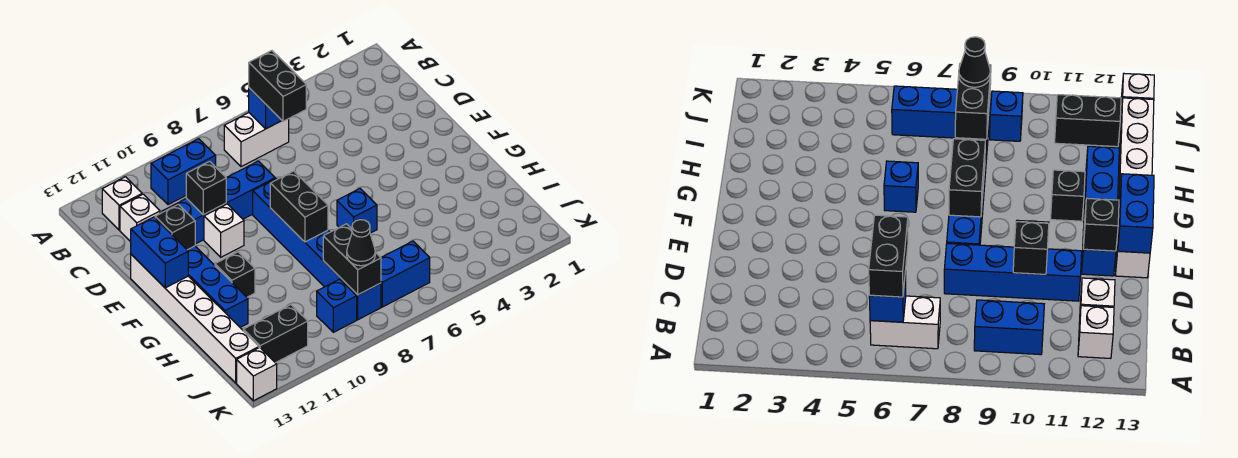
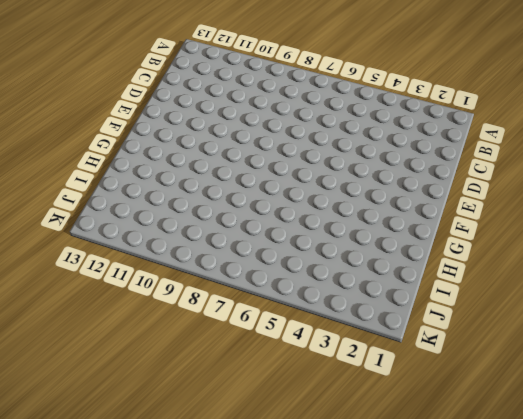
none -> white 1x2 brick [224,113,289,167]
none -> blue 1x2 brick [151,139,216,205]
none -> white 1x1 brick [102,177,142,230]

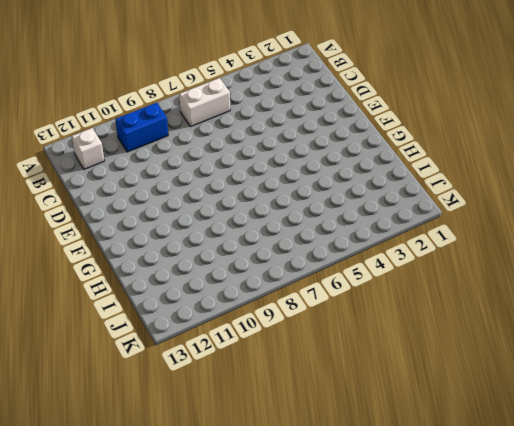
none -> white 1x1 brick [120,194,160,242]
none -> blue 1x4 brick [162,161,275,244]
none -> blue 1x6 brick [253,179,381,320]

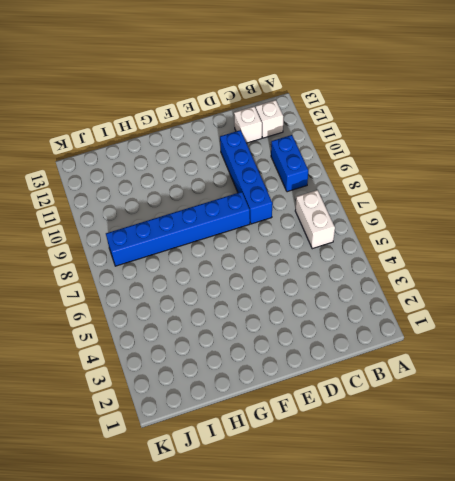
none -> white 1x1 brick [204,204,244,257]
none -> blue 1x4 brick [188,246,248,327]
none -> white 1x6 brick [131,254,259,383]

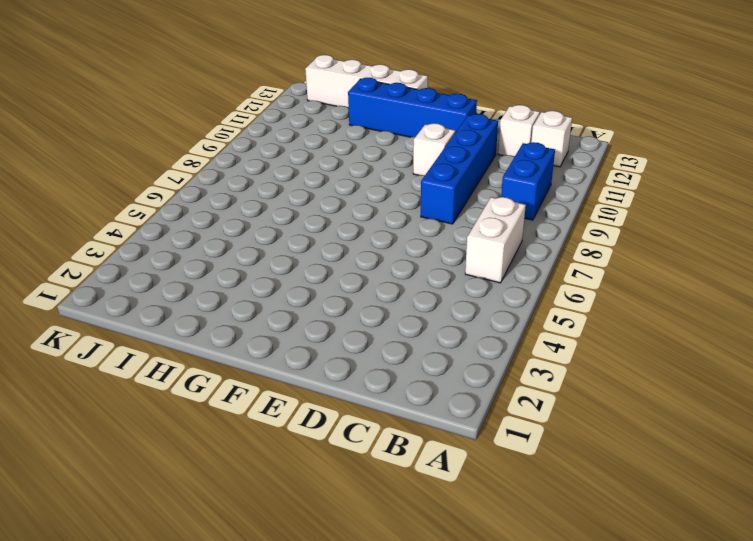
white 1x4 brick [305,55,428,108] -> white 1x6 brick [131,254,259,383]
none -> blue 1x6 brick [253,179,381,320]
none -> blue 1x1 brick [337,189,377,233]
none -> black 1x1 brick [215,252,255,297]

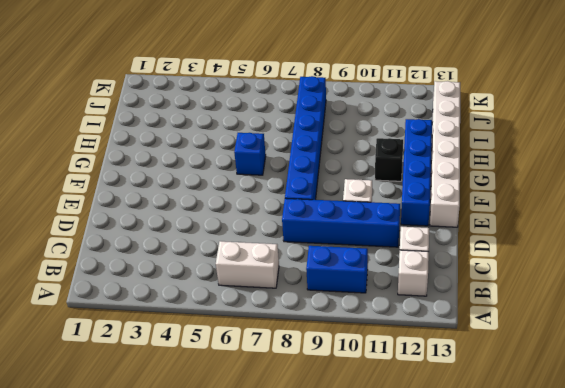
none -> blue 1x2 brick [381,241,430,307]
none -> blue 1x1 brick [317,279,357,332]
none -> black 1x2 brick [243,305,308,363]

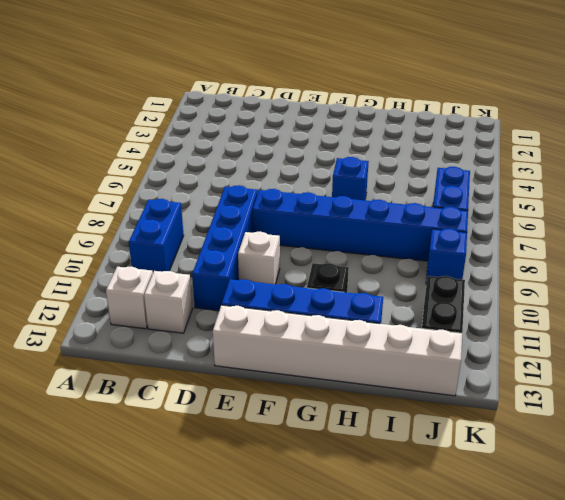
none -> white 1x2 brick [224,113,289,167]
none -> white 1x1 brick [237,347,277,401]
none -> blue 1x1 brick [249,88,282,129]

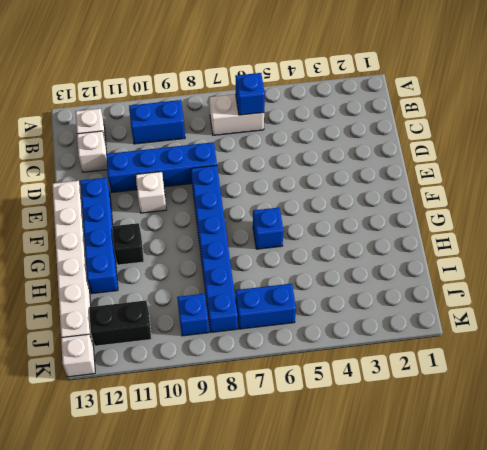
none -> black 1x1 brick [186,161,226,215]
none -> black 1x1 brick [155,204,195,250]
none -> blue 1x2 brick [131,217,188,288]

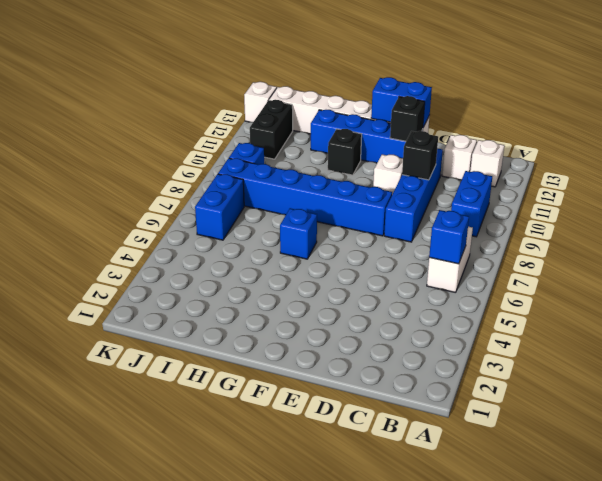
none -> black 1x2 brick [270,171,328,242]
none -> black 1x2 brick [323,224,381,295]
none -> black 1x2 brick [249,51,306,121]

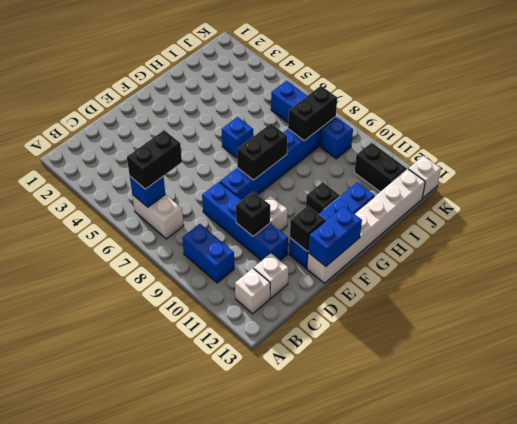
none -> black 1x1 cone [347,220,375,266]

